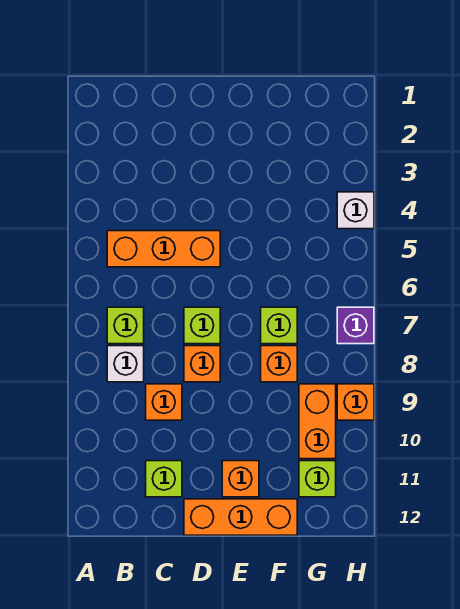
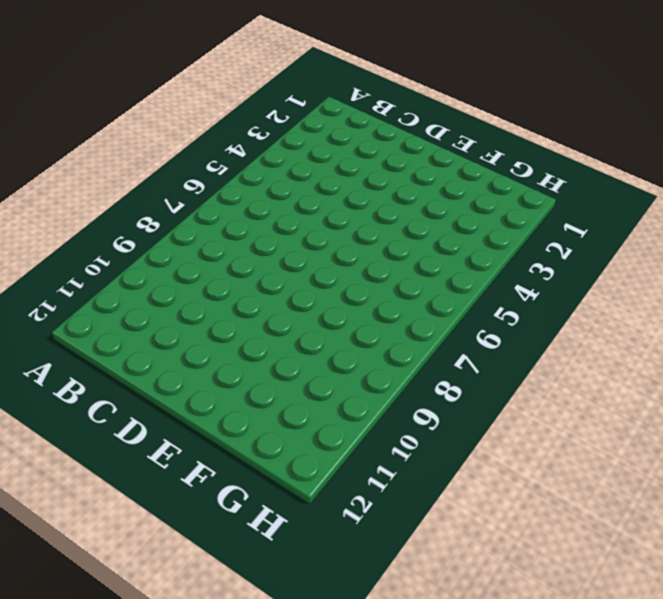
none -> orange 1x3 brick [107,231,220,267]
none -> lime 1x1 brick [107,307,144,344]
none -> white 1x1 brick [107,346,144,382]

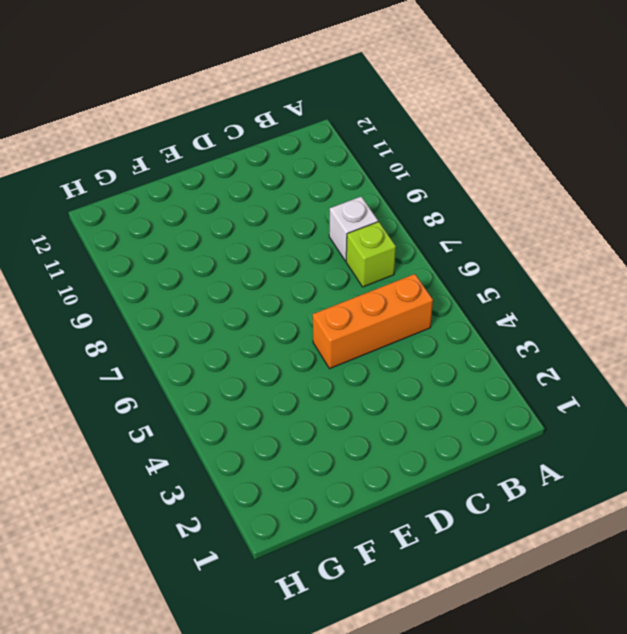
none -> orange 1x1 brick [146,384,182,420]
none -> lime 1x1 brick [146,461,182,497]
none -> lime 1x1 brick [184,307,220,344]

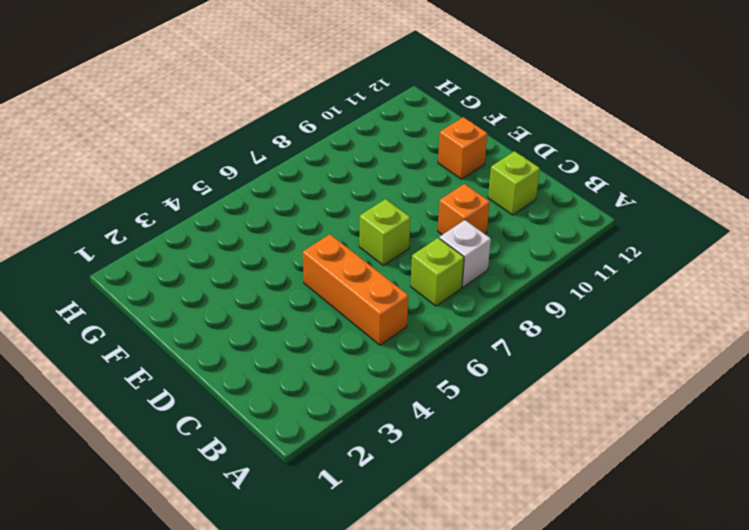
none -> orange 1x1 brick [184,346,220,382]
none -> orange 1x3 brick [184,499,297,535]
none -> lime 1x1 brick [261,307,297,344]

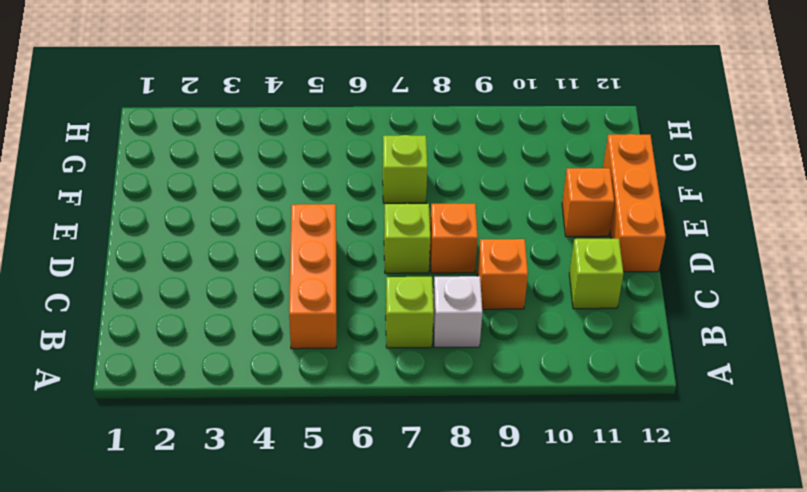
none -> orange 1x1 brick [261,346,297,382]
none -> orange 1x2 brick [299,384,336,459]
none -> lime 1x1 brick [299,461,336,497]

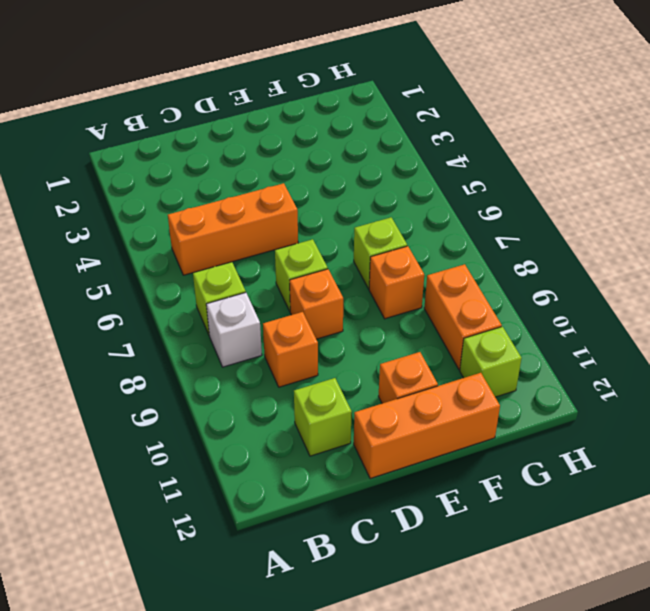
none -> white 1x1 brick [337,192,374,229]
none -> purple 1x1 brick [337,307,374,344]
none -> orange 1x1 brick [337,384,374,420]

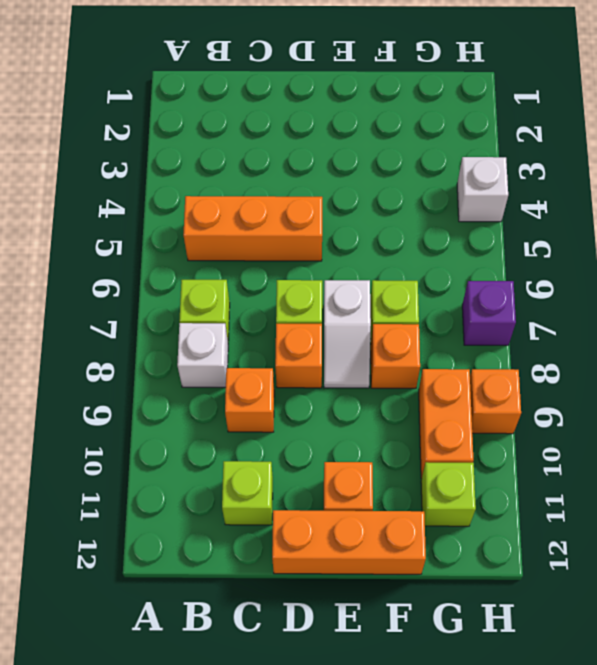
white 1x2 slope [324,280,371,388] -> none

